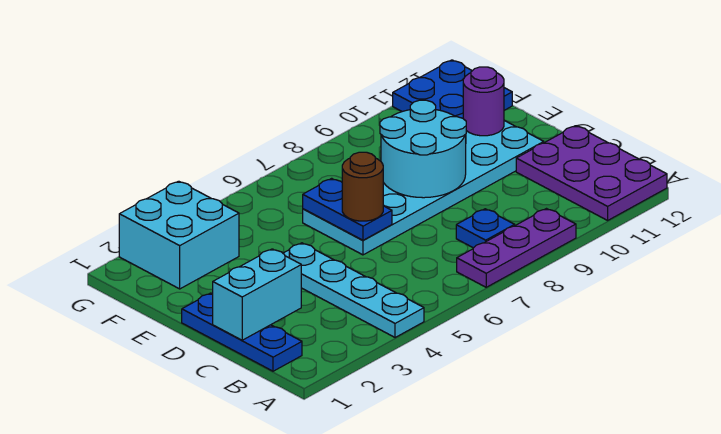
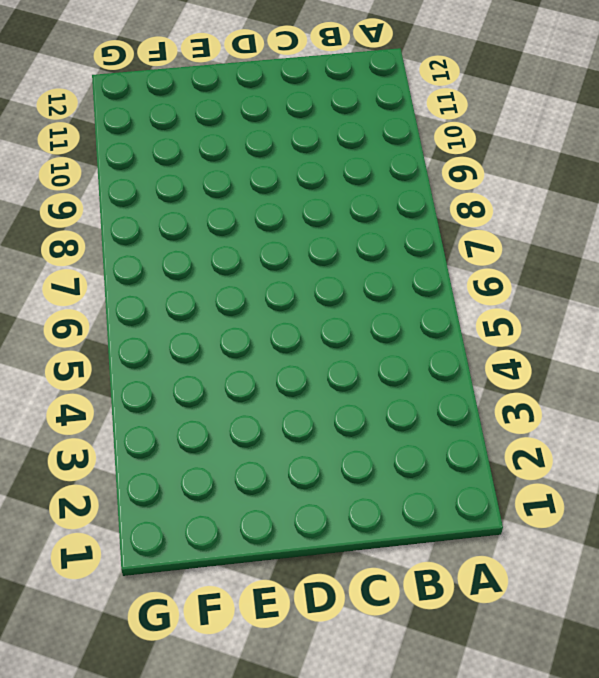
none -> cyan 1x4 plate [283,243,424,338]
none -> purple 1x3 plate [457,209,576,287]
none -> purple 2x3 plate [516,126,667,220]

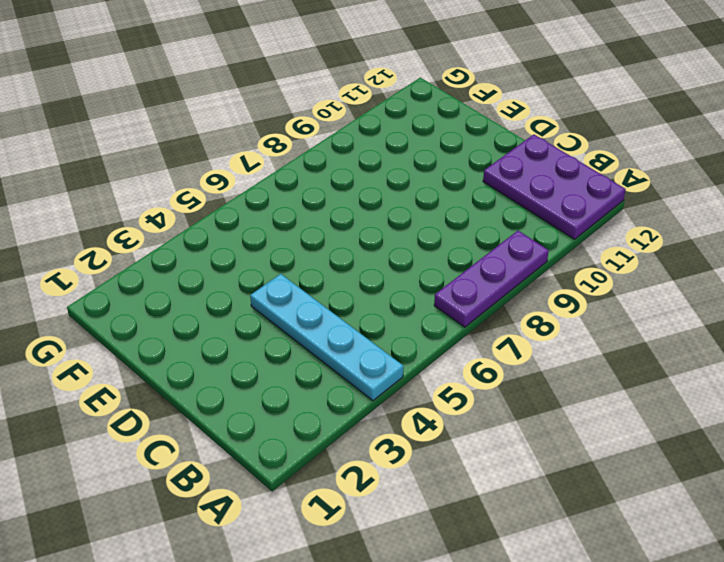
none -> blue 1x3 plate [182,293,302,371]
none -> blue 1x1 plate [456,209,515,248]
none -> cyan 2x6 plate [303,121,544,255]

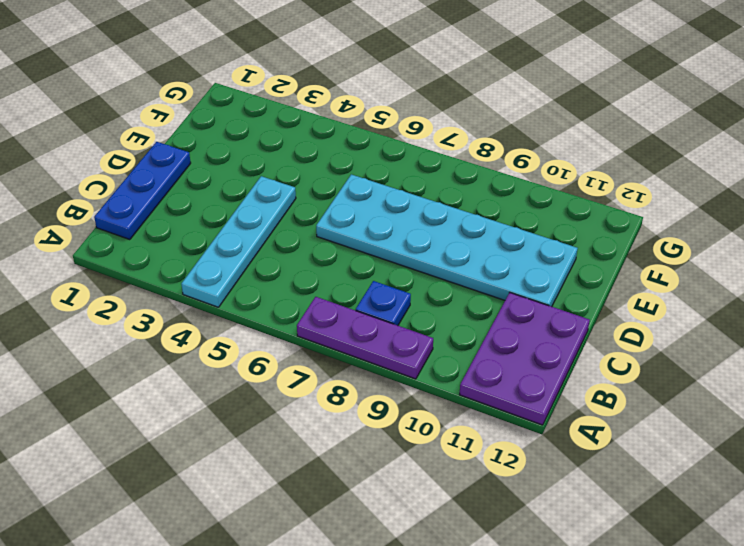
none -> cyan 2x2 brick [119,181,239,289]
none -> blue 2x2 plate [393,60,512,118]
none -> cyan 1x2 brick [213,249,301,340]

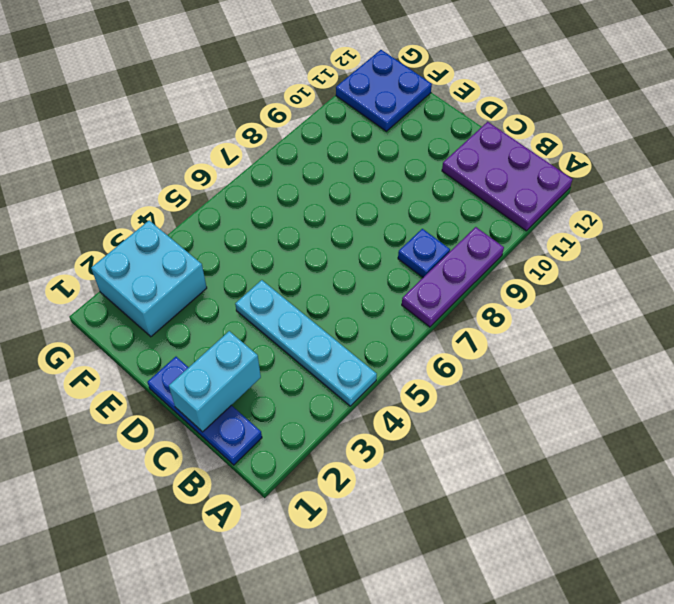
none -> cyan 2x6 plate [303,121,544,255]
none -> blue 1x2 plate [303,178,392,240]
none -> cyan 2x2 round brick [380,100,466,198]

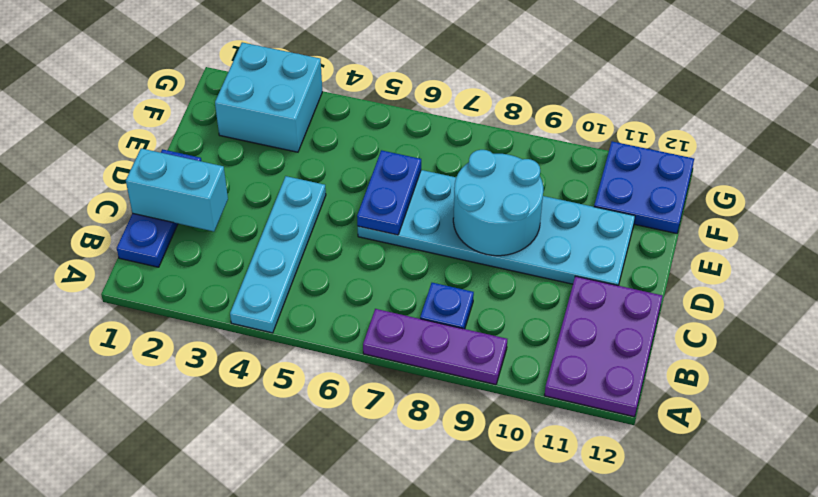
none -> purple 1x1 round brick [463,67,504,136]
none -> brown 1x1 round brick [342,152,383,221]

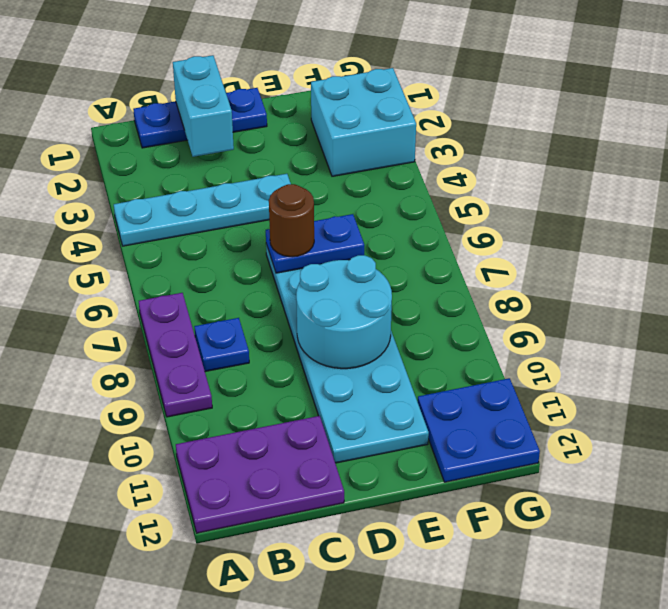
none -> purple 1x1 round brick [463,67,504,136]

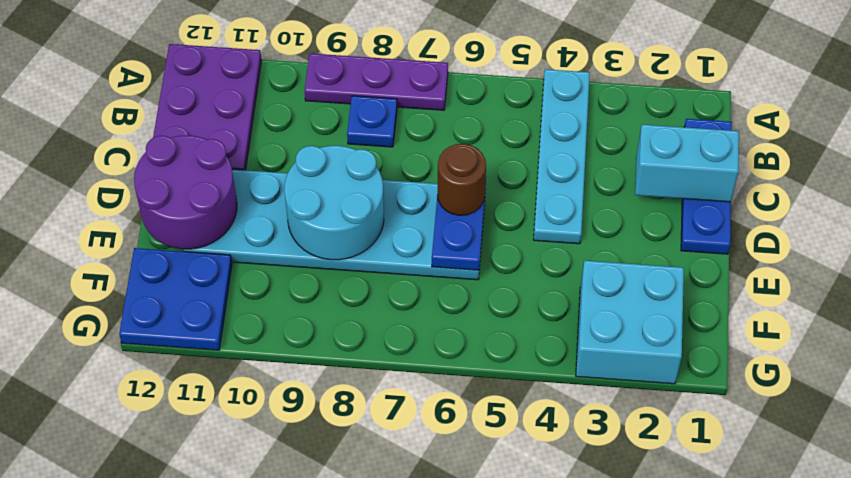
purple 2x2 round brick [134,136,237,249] -> purple 1x1 round brick [463,67,504,136]

